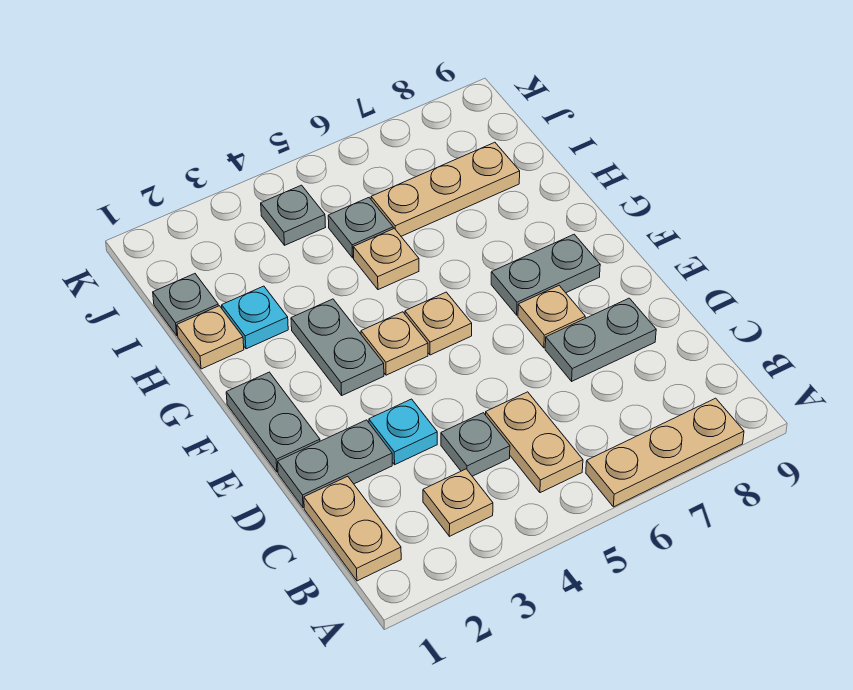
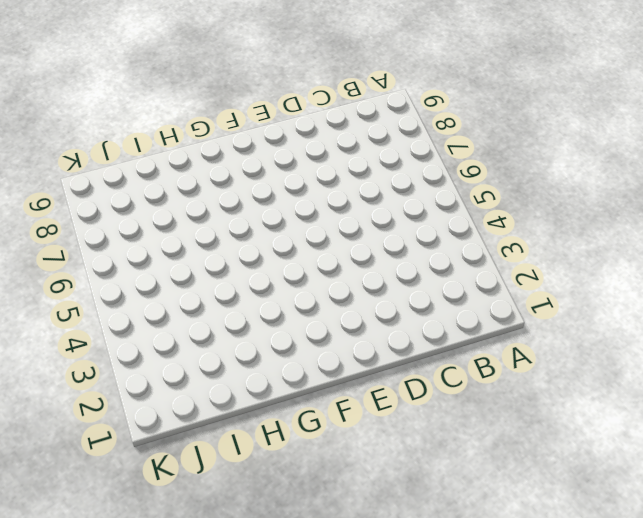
none -> tan 1x3 plate [586,398,744,507]
none -> tan 1x2 plate [304,476,401,581]
none -> tan 1x1 plate [423,469,493,536]

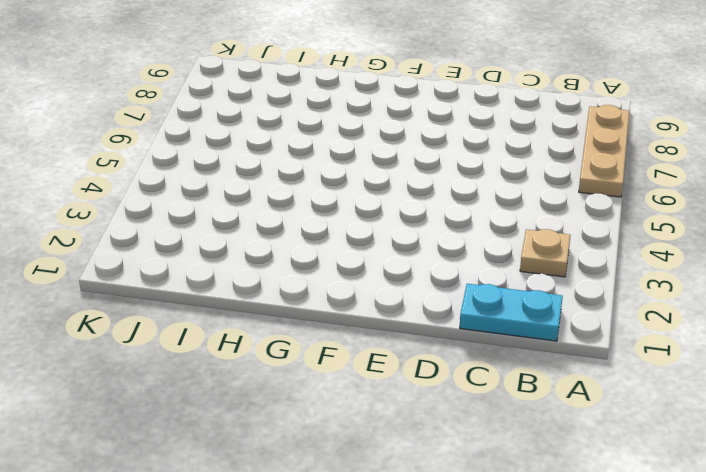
cyan 1x2 plate [460,284,563,341] -> tan 1x2 plate [304,476,401,581]
none -> tan 1x2 plate [486,392,583,493]
none -> grey 1x1 plate [441,413,510,476]
none -> grey 1x2 plate [278,420,392,508]

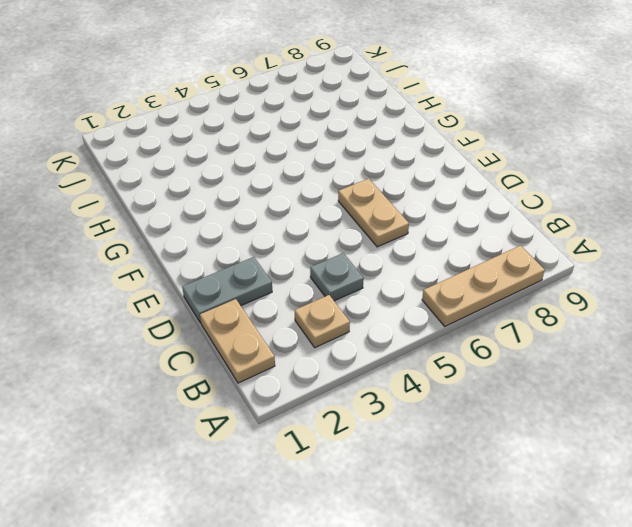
tan 1x2 plate [338,179,409,247] -> tan 1x2 plate moved to [486,392,583,493]
none -> cyan 1x1 plate [369,399,437,465]
none -> grey 1x2 plate [545,298,656,381]
none -> grey 1x2 plate [226,372,320,472]

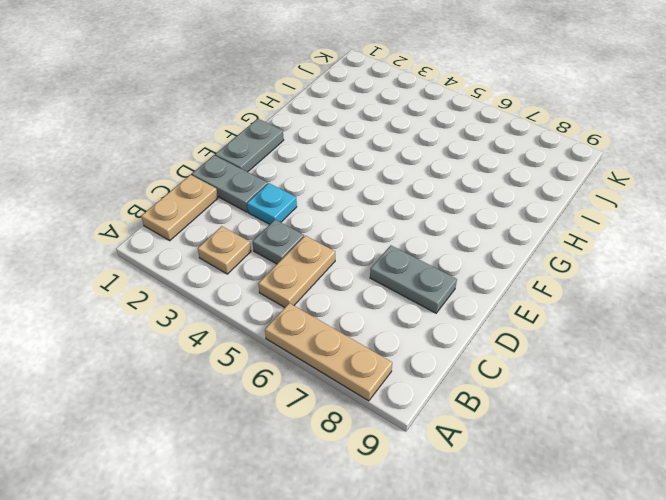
none -> tan 1x1 plate [518,286,585,348]
none -> grey 1x2 plate [291,299,384,395]
none -> tan 1x1 plate [361,312,428,375]

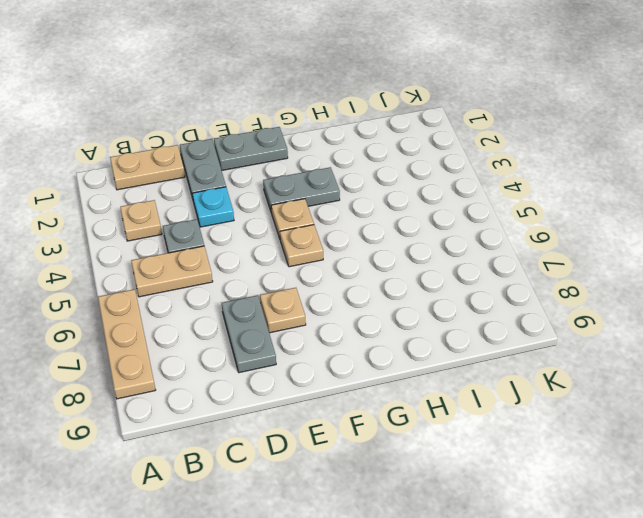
none -> grey 1x2 plate [491,234,600,315]
none -> tan 1x1 plate [177,306,244,369]
none -> cyan 1x1 plate [222,286,288,349]

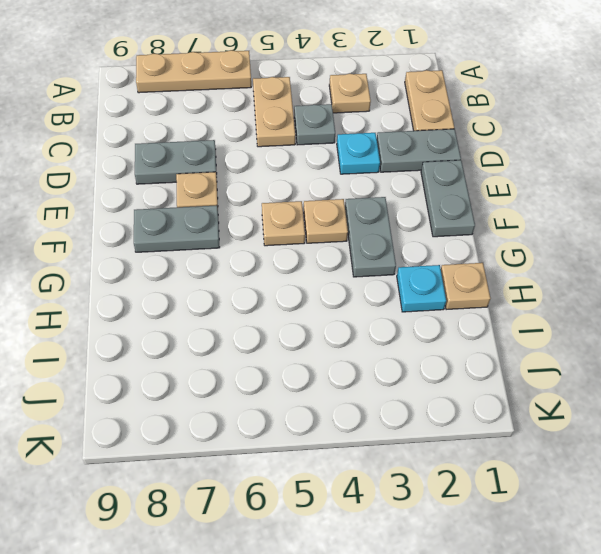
none -> tan 1x1 plate [353,228,419,290]
none -> grey 1x1 plate [153,274,218,336]
none -> grey 1x1 plate [328,198,393,258]

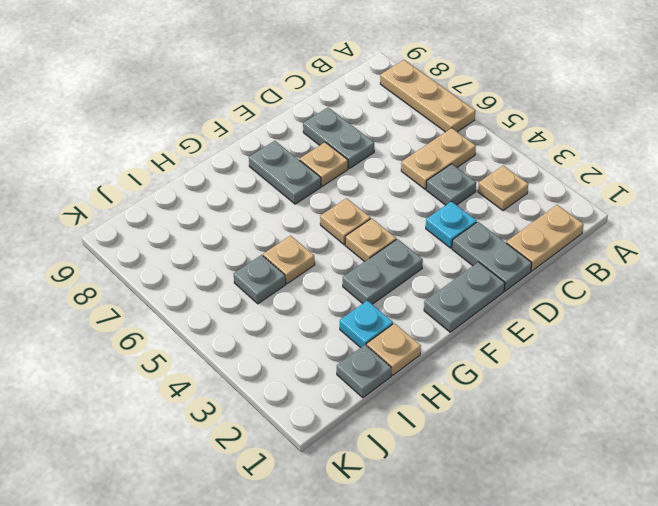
none -> tan 1x3 plate [371,142,520,236]
none -> grey 1x1 plate [261,185,325,245]

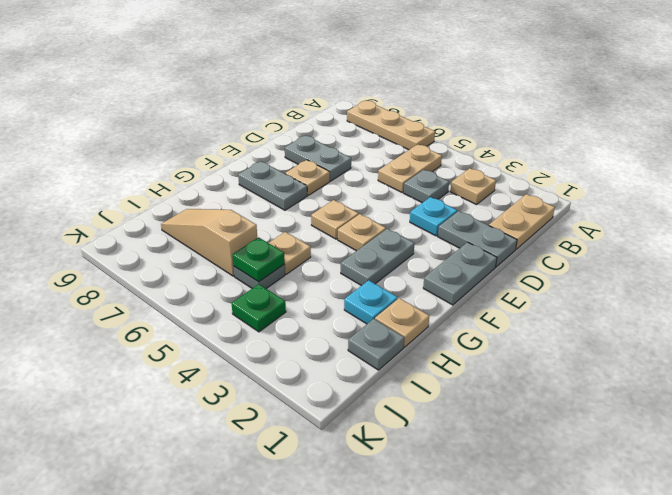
green 1x1 plate [232,237,285,282] -> none
tan 1x3 slope [161,209,257,276] -> tan 1x3 plate [371,142,520,236]
green 1x1 plate [232,284,286,332] -> grey 1x1 plate [261,185,325,245]

